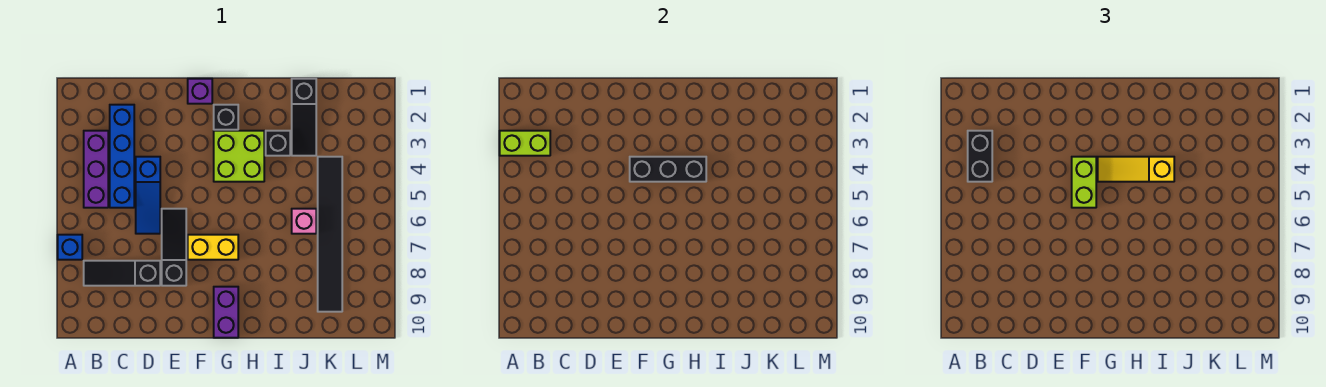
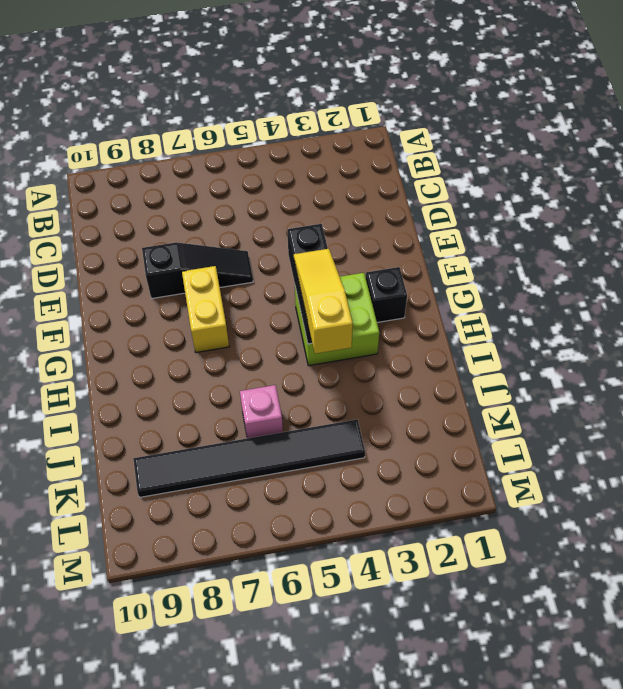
none -> blue 1x1 brick [58,235,82,260]
none -> purple 1x3 brick [84,131,108,208]
none -> black 1x3 slope [84,261,160,286]

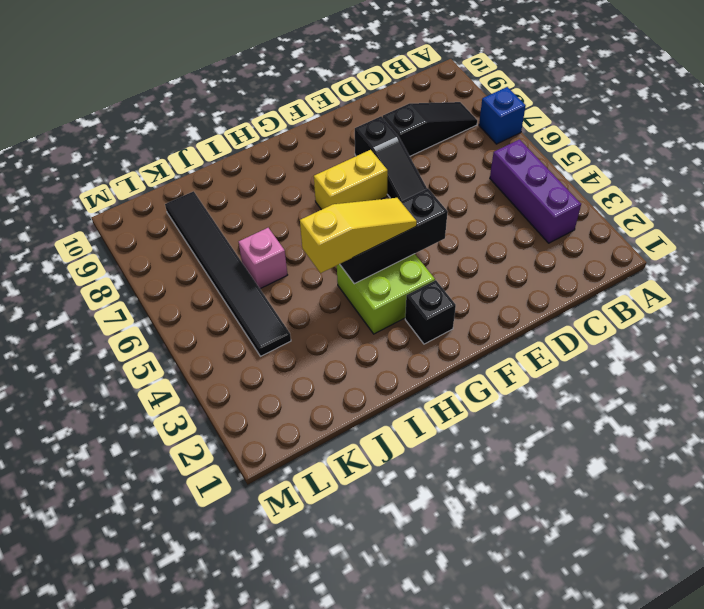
none -> blue 1x4 brick [110,105,134,208]
none -> blue 1x3 slope [136,157,160,234]
none -> purple 1x1 brick [188,79,212,104]

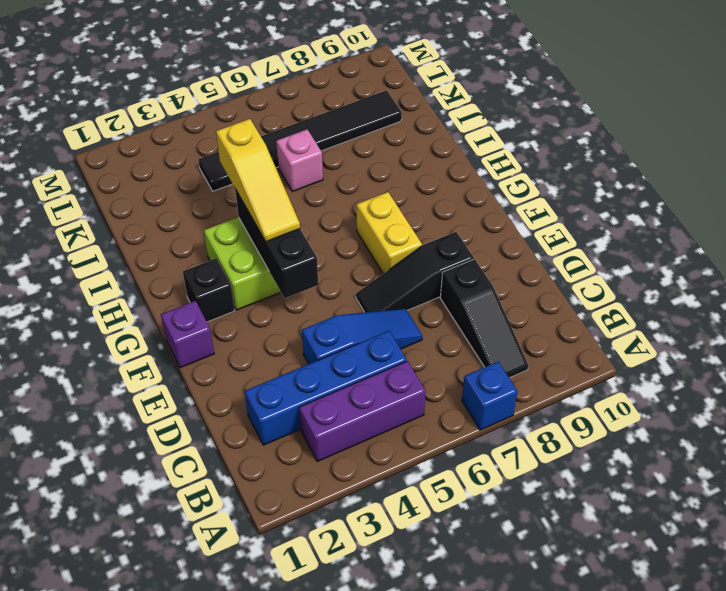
none -> purple 1x2 brick [214,287,238,338]
none -> black 1x1 brick [266,131,290,156]
none -> black 1x3 slope [292,79,316,156]

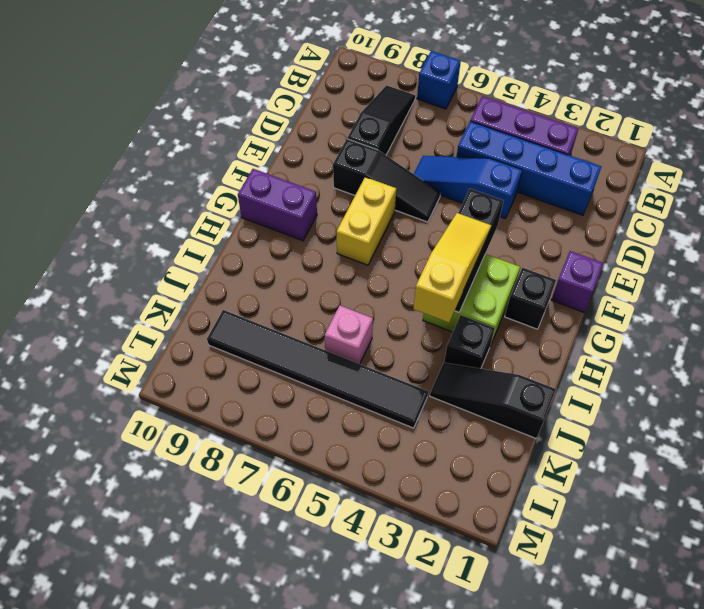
none -> lime 1x2 brick [500,131,550,156]
none -> black 1x2 brick [968,131,992,182]
none -> lime 1x2 brick [1072,157,1096,208]

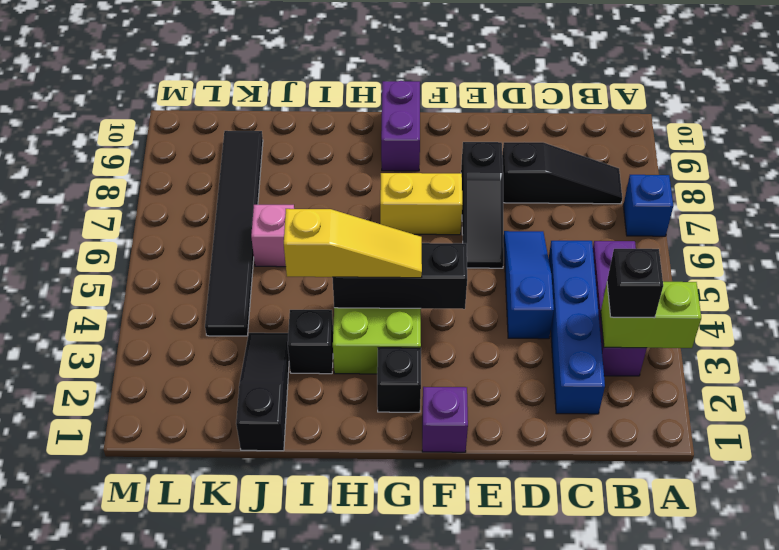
black 1x1 brick [607,249,663,318] -> black 1x2 brick [968,131,992,182]
none -> lime 1x2 brick [1072,157,1096,208]

